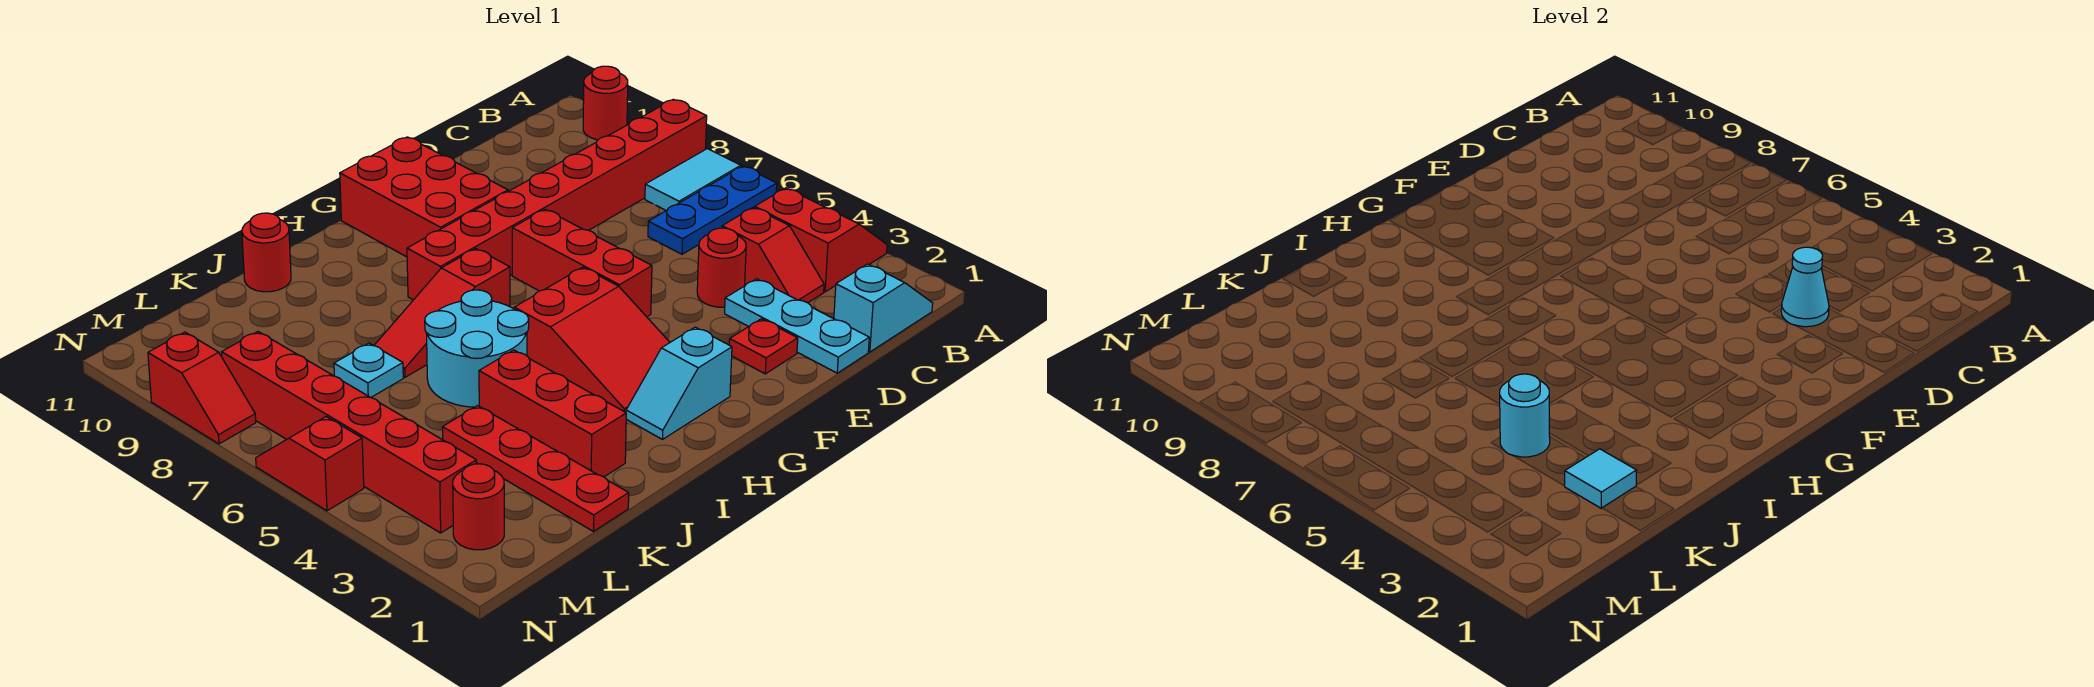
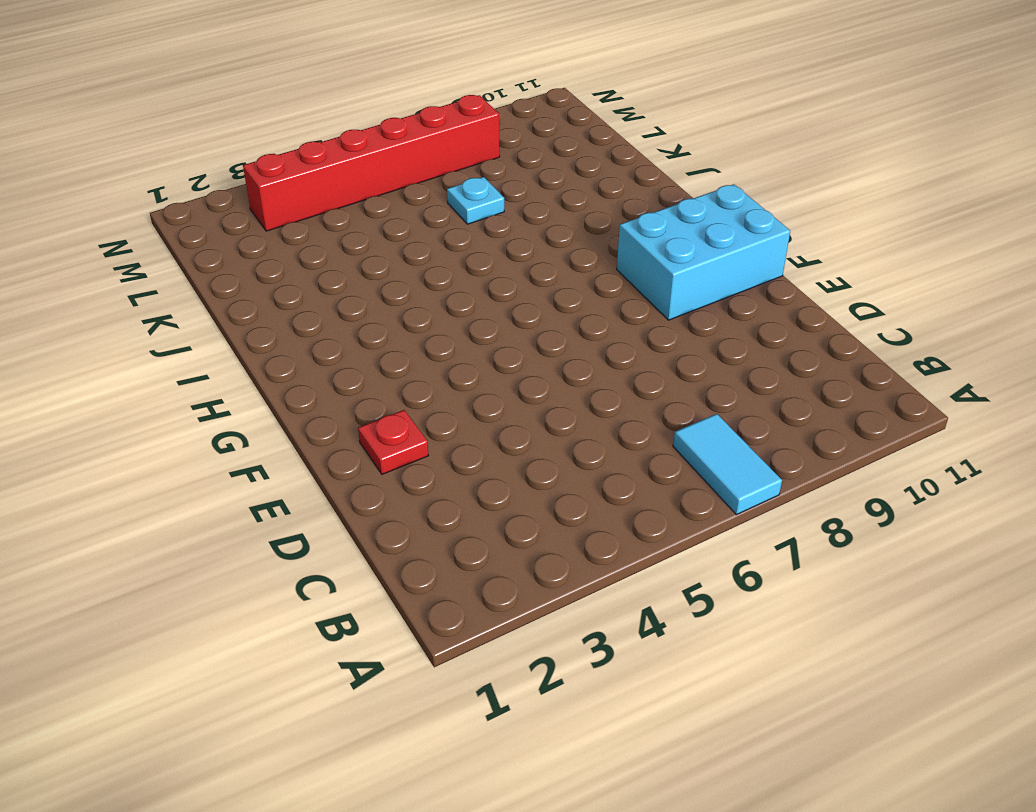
cyan 2x3 brick [617,184,790,320] -> red 2x3 brick [340,137,508,257]
none -> red 2x2 slope [755,188,887,292]
none -> blue 1x3 plate [648,166,777,254]
none -> red 1x8 brick [407,99,707,300]

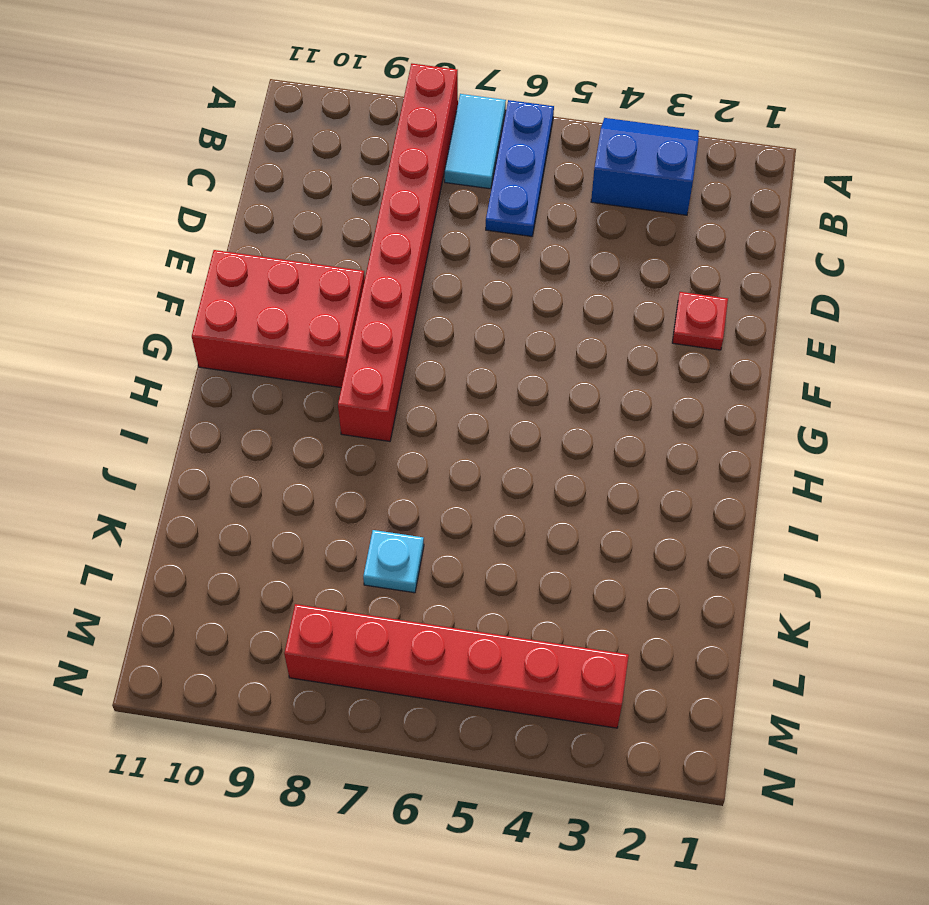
blue 2x2 slope [591,118,699,215] -> red 2x2 slope [755,188,887,292]
none -> red 1x1 round brick [583,66,628,140]
none -> cyan 1x2 slope [834,264,933,352]
none -> red 1x2 slope [722,207,824,303]

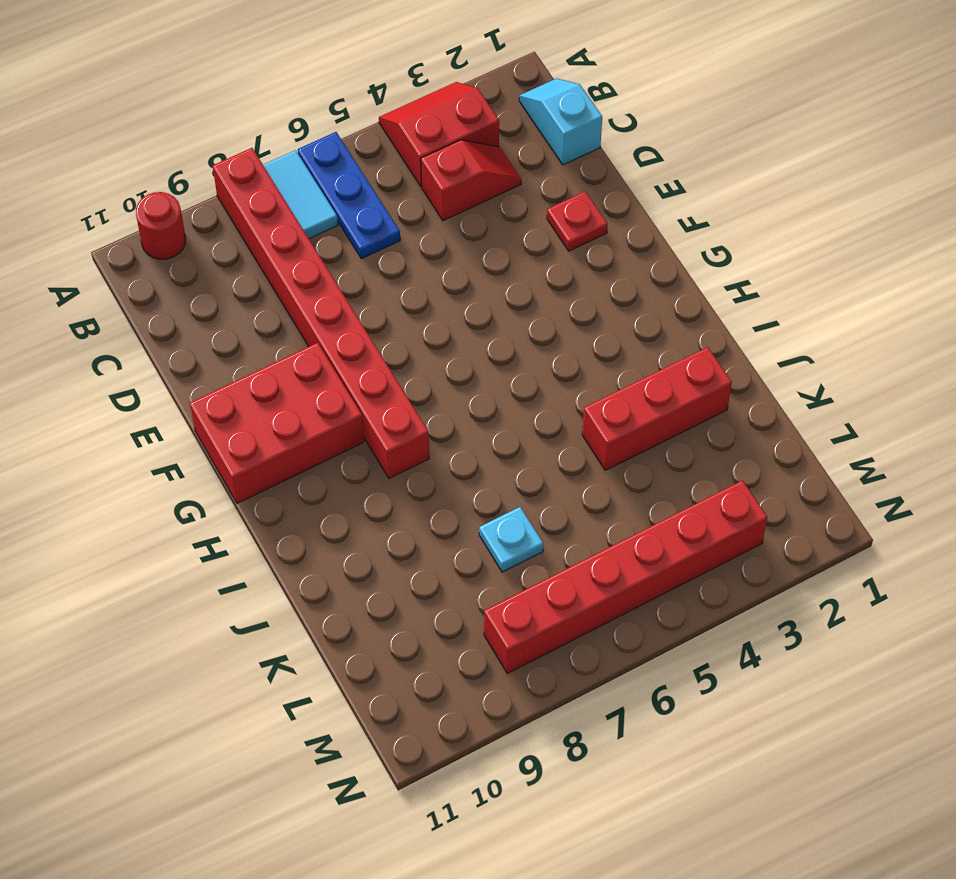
none -> cyan 1x3 plate [725,279,869,373]
none -> red 1x1 round brick [697,228,746,307]
none -> red 1x3 brick [512,209,652,317]

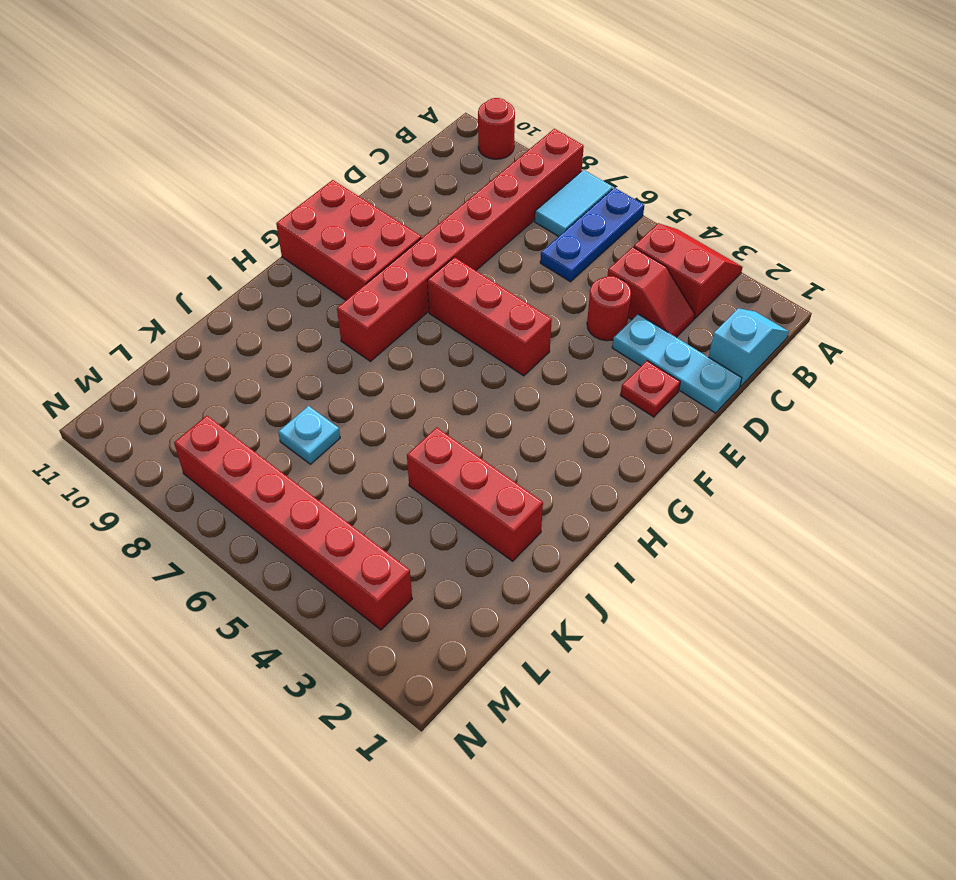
none -> cyan 1x2 slope [626,327,732,439]
none -> red 2x3 slope [514,267,670,412]
none -> red 1x3 slope [374,249,510,377]

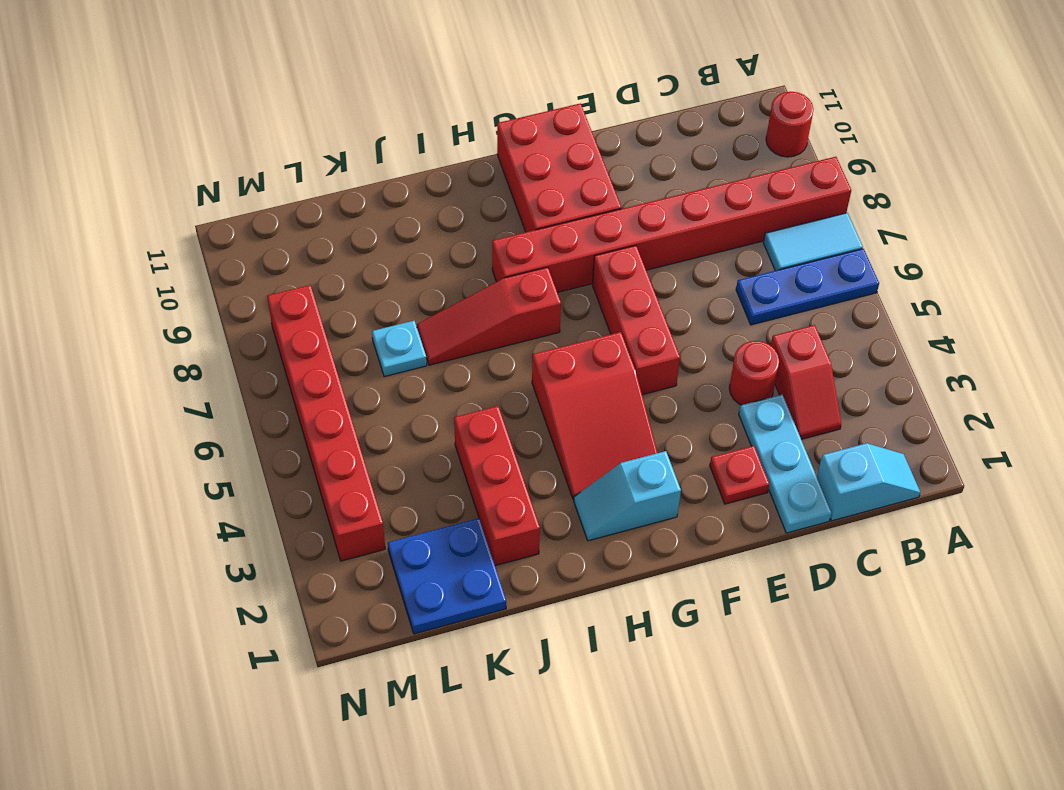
blue 2x2 plate [388,518,506,634] -> red 1x4 plate [442,406,629,531]
none -> red 2x2 slope [755,188,887,292]
none -> cyan 2x2 round brick [425,290,529,407]
none -> red 1x1 round brick [242,213,291,292]

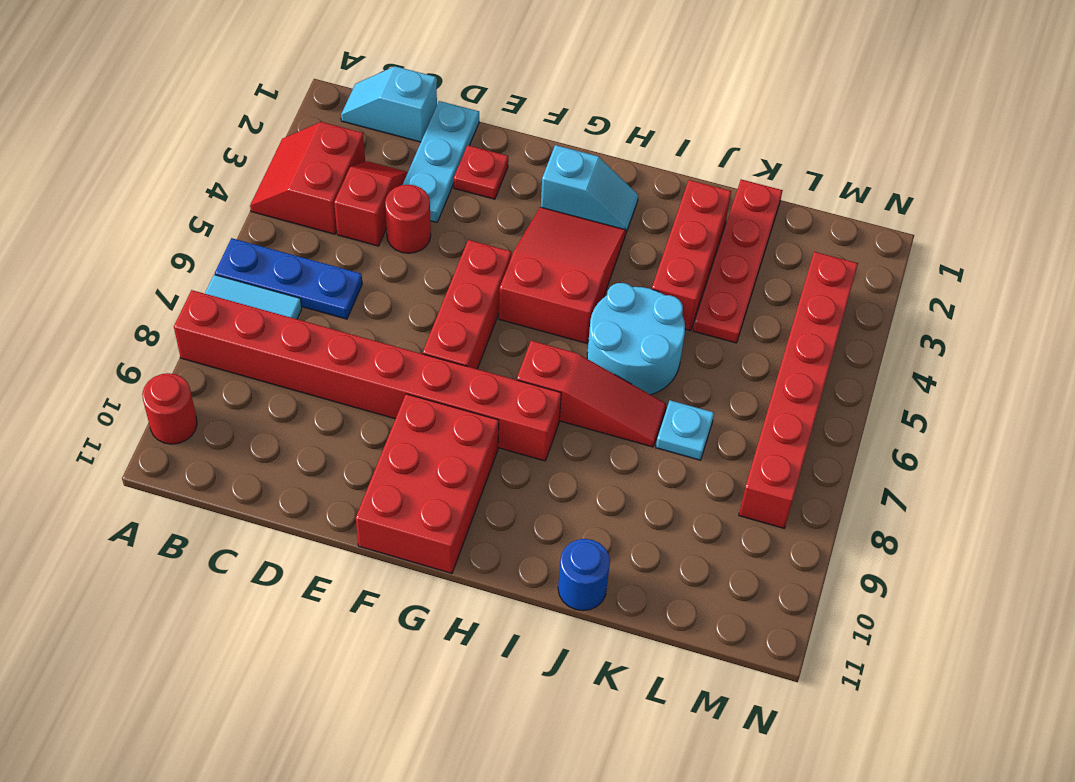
blue 1x1 round brick [558,539,610,611] -> red 1x1 round brick [242,213,291,292]
none -> red 1x1 round brick [453,464,504,550]
none -> red 1x2 slope [256,417,364,511]
none -> red 1x2 slope [148,332,256,444]

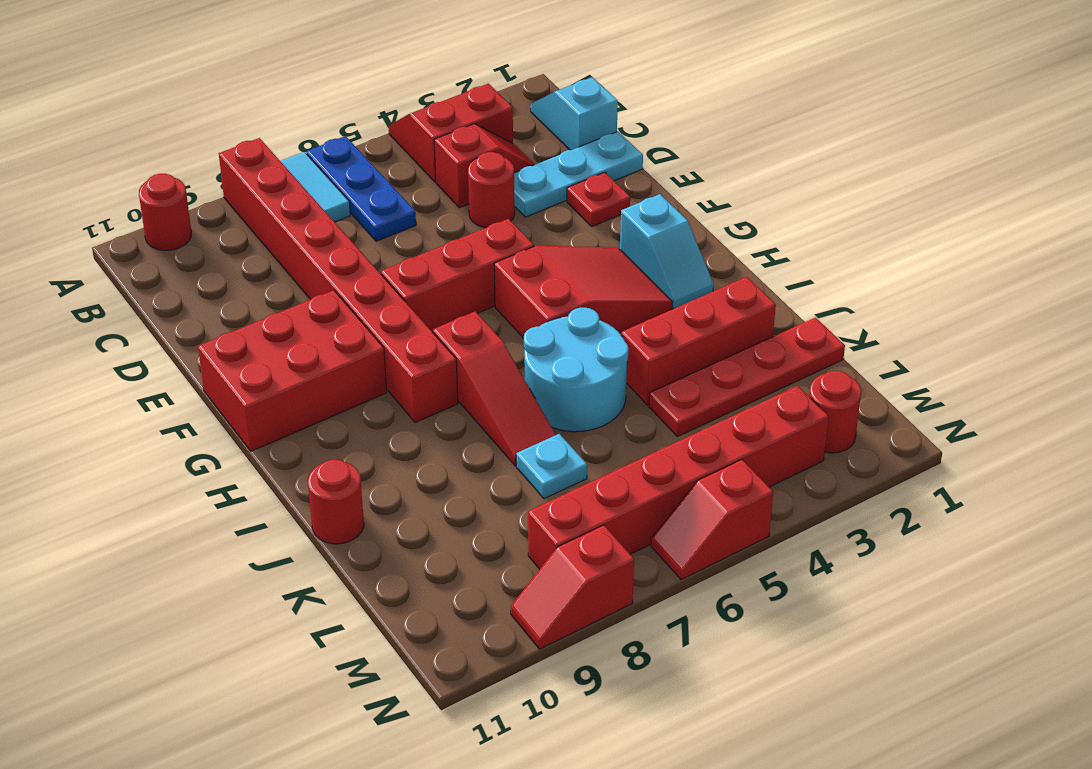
red 1x2 slope [511,525,634,649] -> red 1x2 slope turned to [148,332,256,444]
none -> cyan 1x1 cone [1781,247,1829,327]
none -> cyan 1x1 tile [1565,449,1637,508]
none -> cyan 1x1 round brick [1500,374,1550,457]

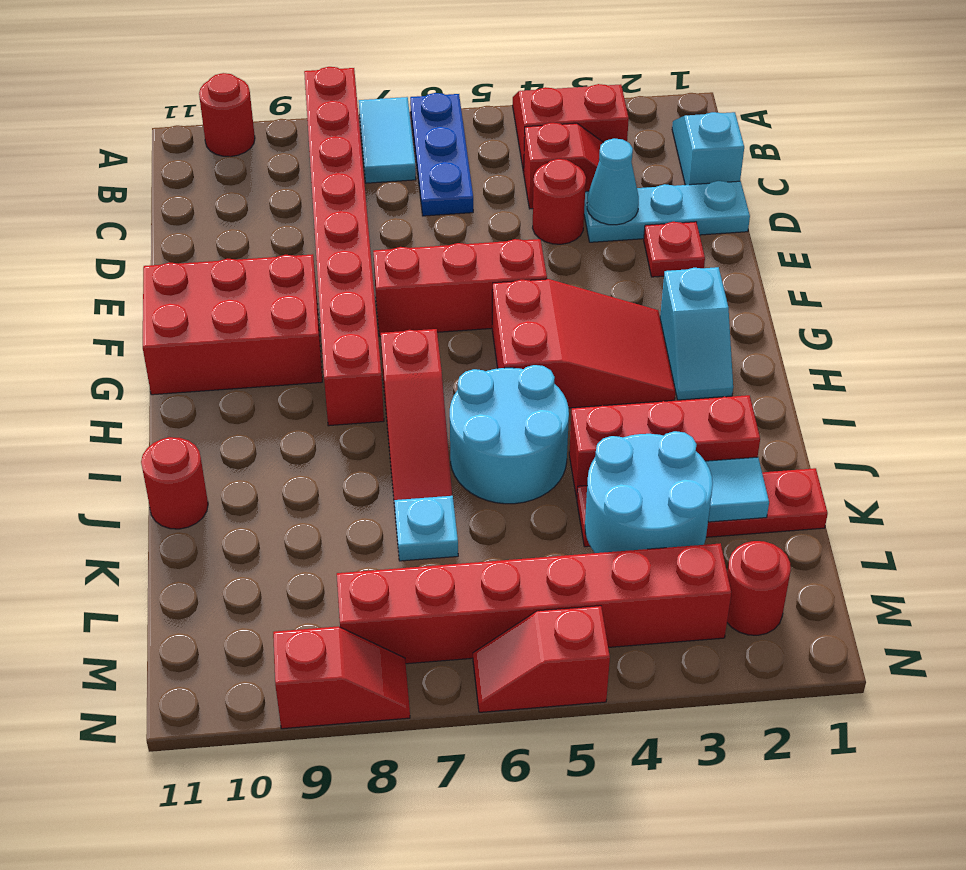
cyan 2x2 round brick [585,431,713,553] -> cyan 1x1 round brick [1500,374,1550,457]

